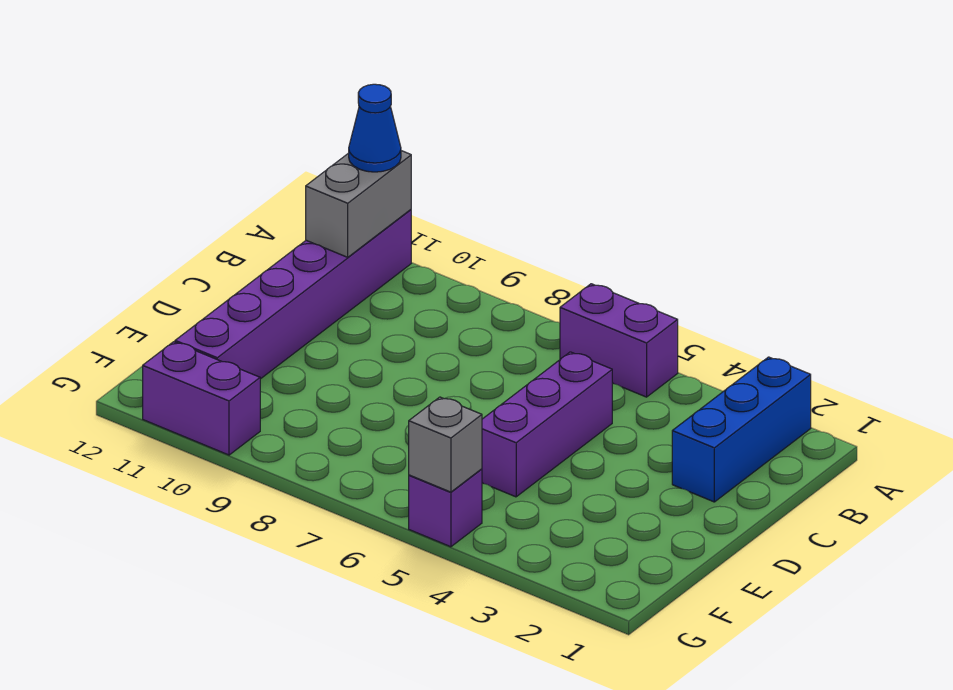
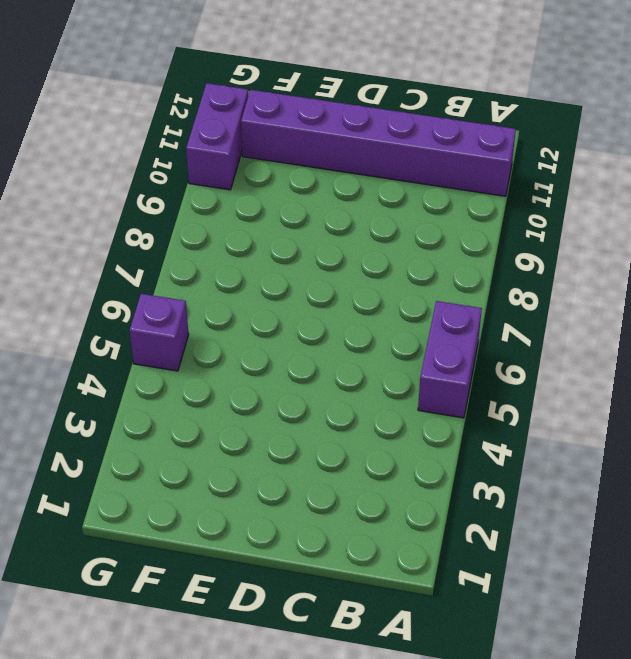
none -> blue 1x3 brick [672,357,811,502]
none -> purple 1x3 brick [482,352,612,497]

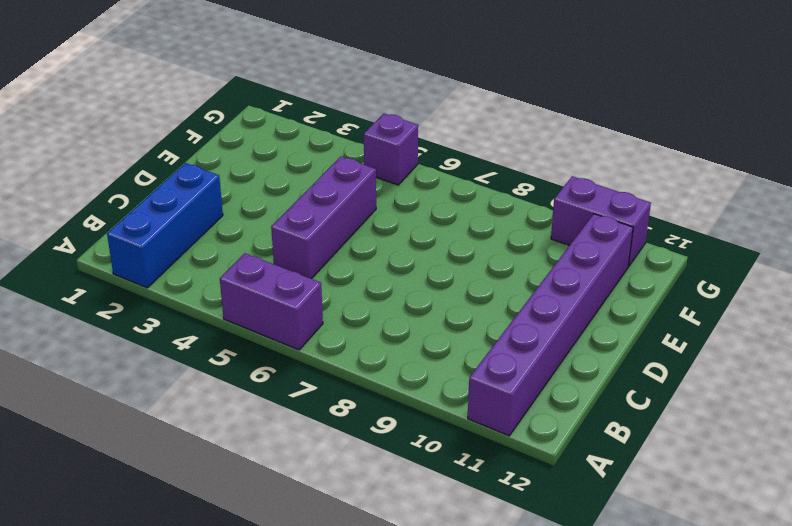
none -> grey 1x2 brick [306,151,411,257]
none -> grey 1x1 brick [409,397,482,492]

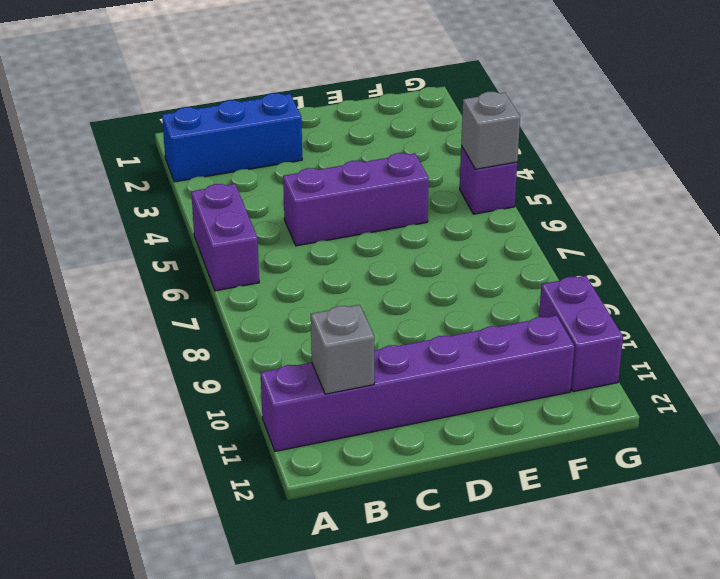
grey 1x1 brick [311,305,374,394] -> grey 1x2 brick [306,151,411,257]
none -> blue 1x1 cone [349,84,401,172]

